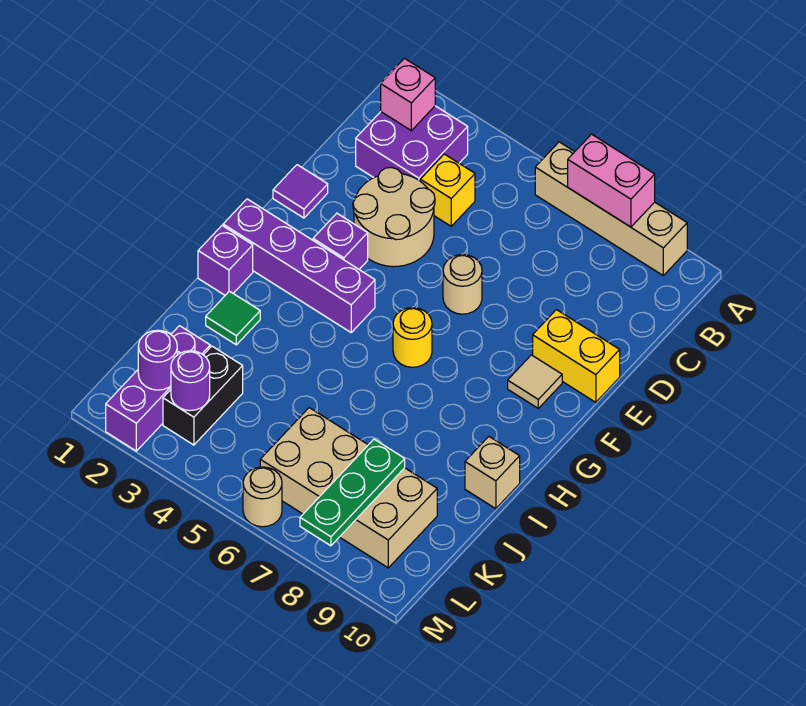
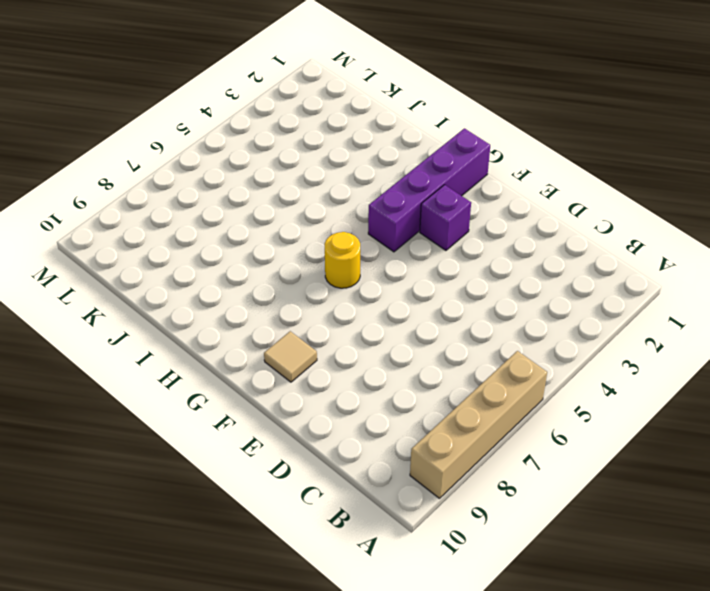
none -> purple 2x2 brick [356,106,468,181]
none -> yellow 1x1 brick [420,154,475,226]
none -> tan 2x2 round brick [353,168,435,267]

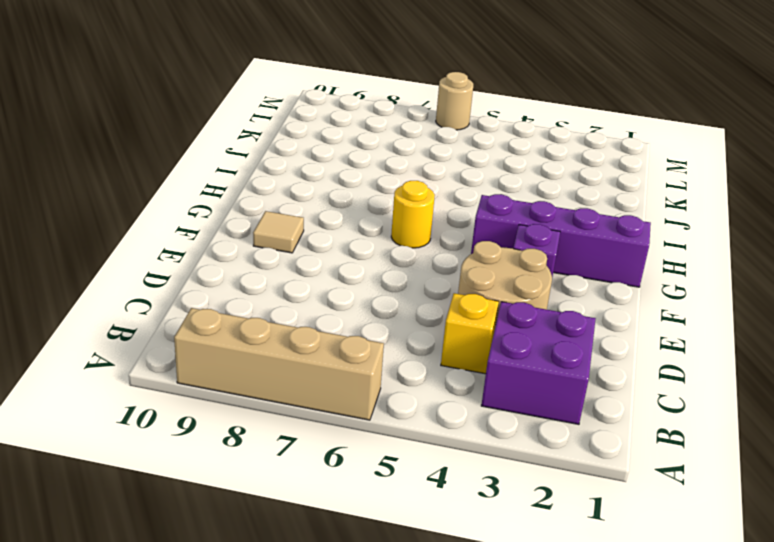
none -> purple 1x1 tile [273,165,328,218]
none -> tan 1x1 round brick [443,254,482,314]
none -> yellow 1x2 brick [533,310,620,402]

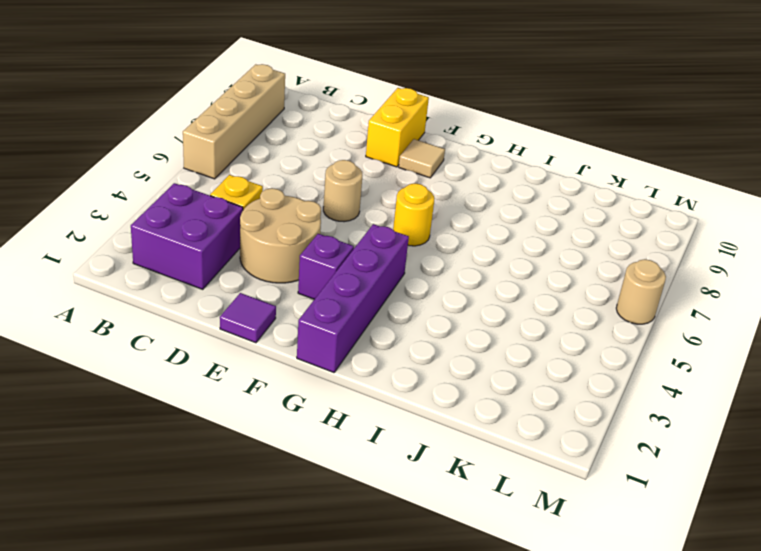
none -> purple 1x1 brick [198,226,253,295]
none -> green 1x1 tile [206,291,260,345]
none -> tan 1x1 brick [465,437,520,509]

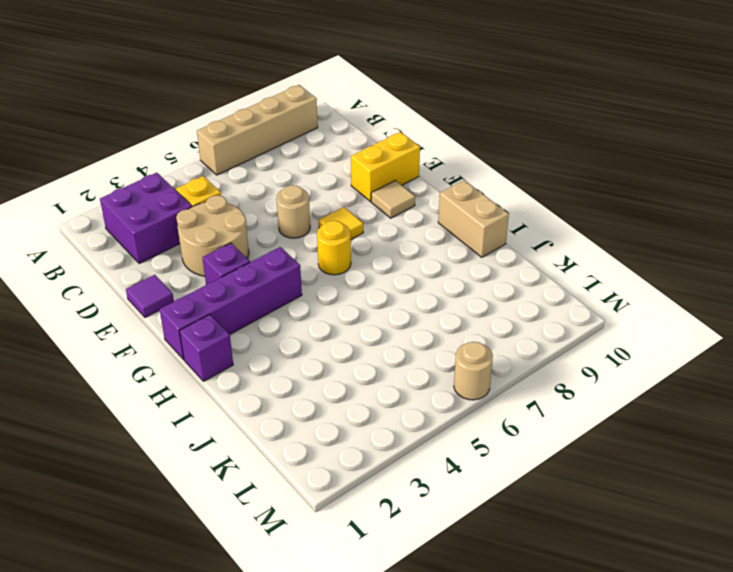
yellow 1x1 tile [319,207,363,239] -> none
tan 1x2 brick [438,180,509,257] -> tan 1x1 brick [465,437,520,509]
none -> green 1x1 tile [206,291,260,345]
none -> purple 1x3 brick [106,326,210,451]
none -> black 1x2 brick [163,346,243,445]

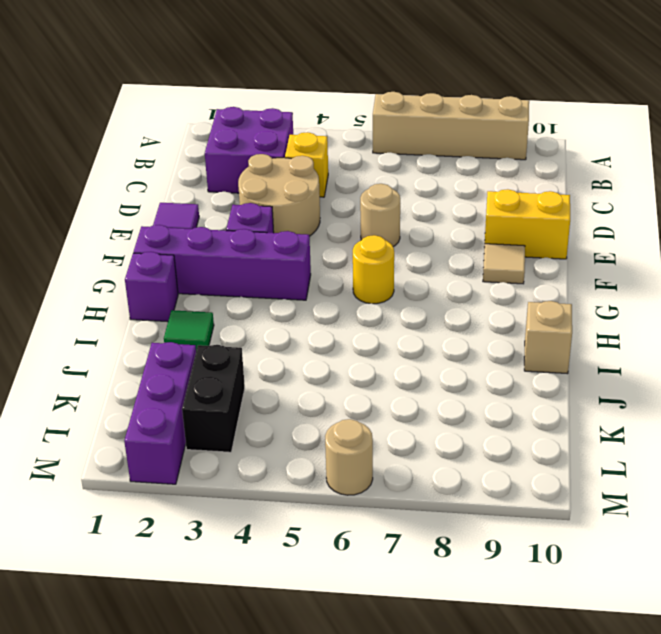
none -> tan 2x4 brick [260,408,437,568]
none -> pink 1x2 brick [568,134,655,227]
none -> pink 1x1 brick [381,58,435,131]

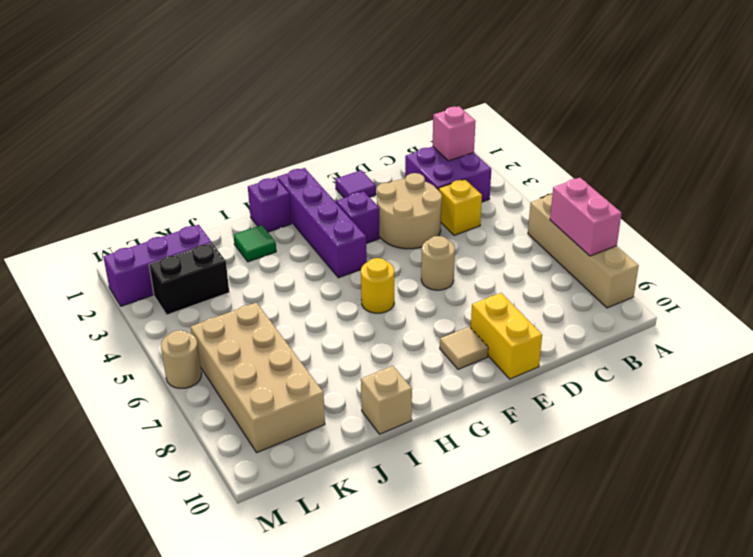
none -> green 1x3 plate [300,439,405,546]
none -> purple 1x1 round brick [138,330,177,390]
none -> purple 1x1 round brick [171,351,210,411]

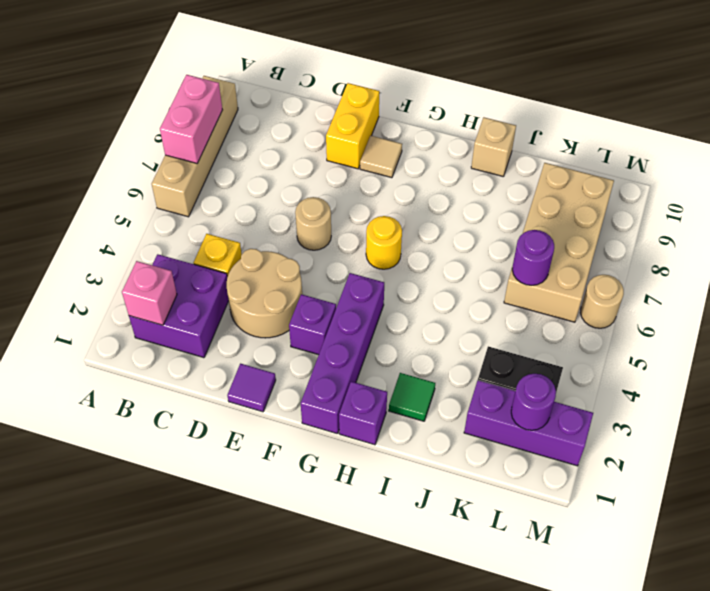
purple 1x1 round brick [512,230,554,285] -> purple 1x1 round brick moved to [171,351,210,411]
none -> green 1x3 plate [300,439,405,546]

